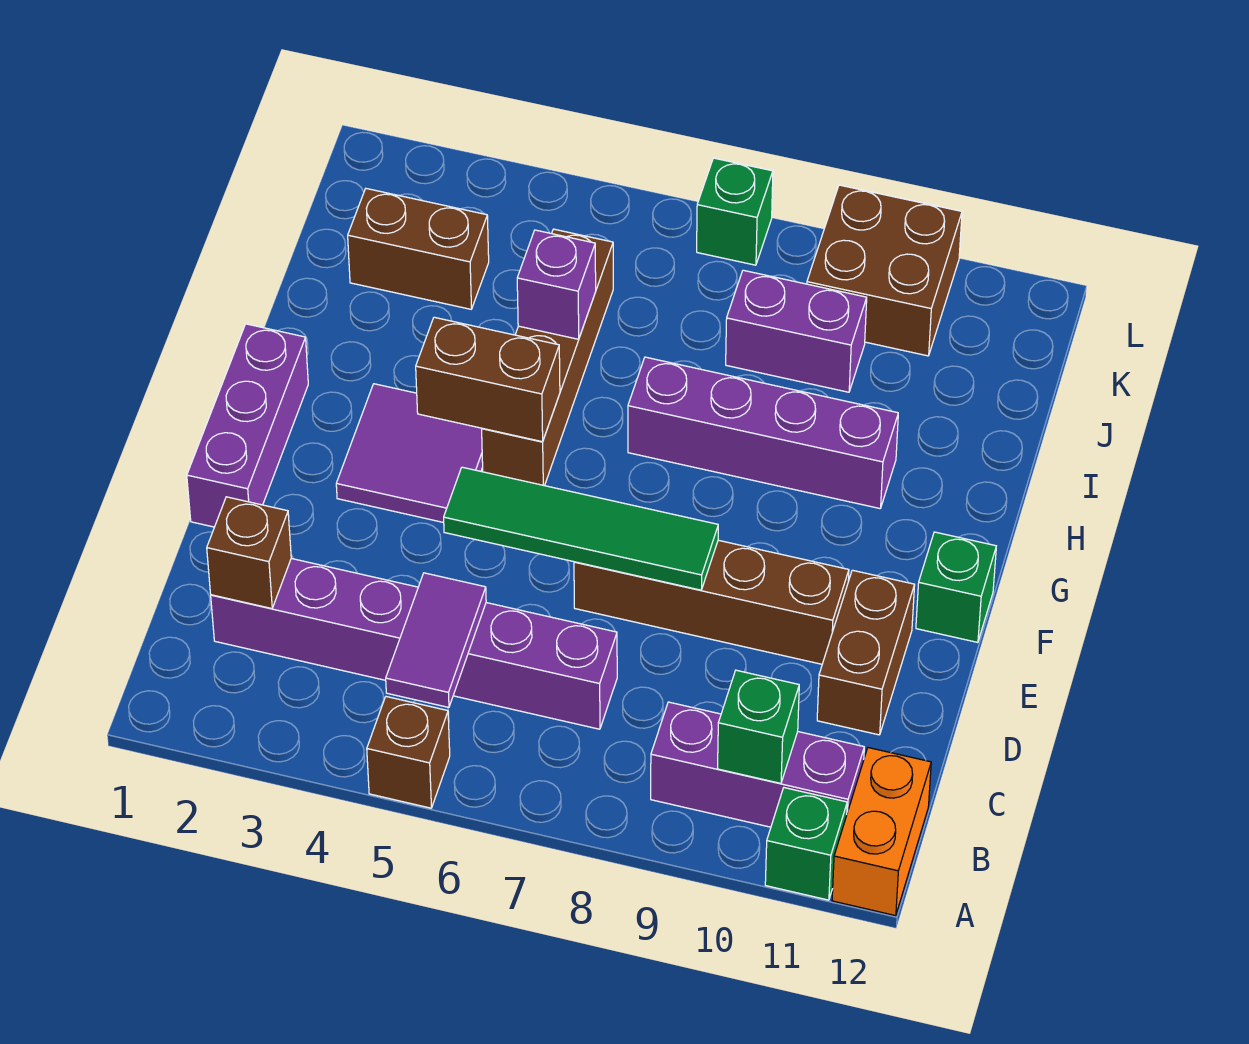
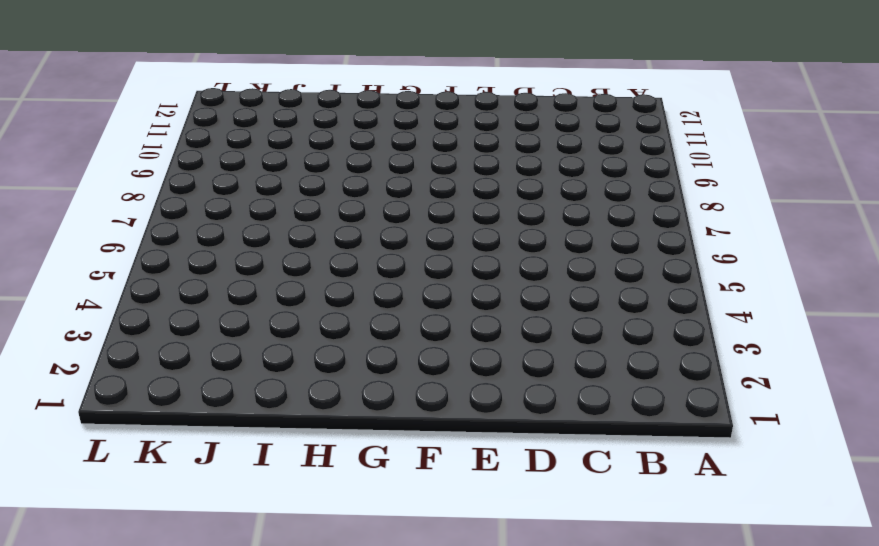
none -> brown 1x1 brick [367,697,450,808]
none -> green 1x1 brick [765,788,847,900]
none -> orange 1x2 brick [832,748,931,916]

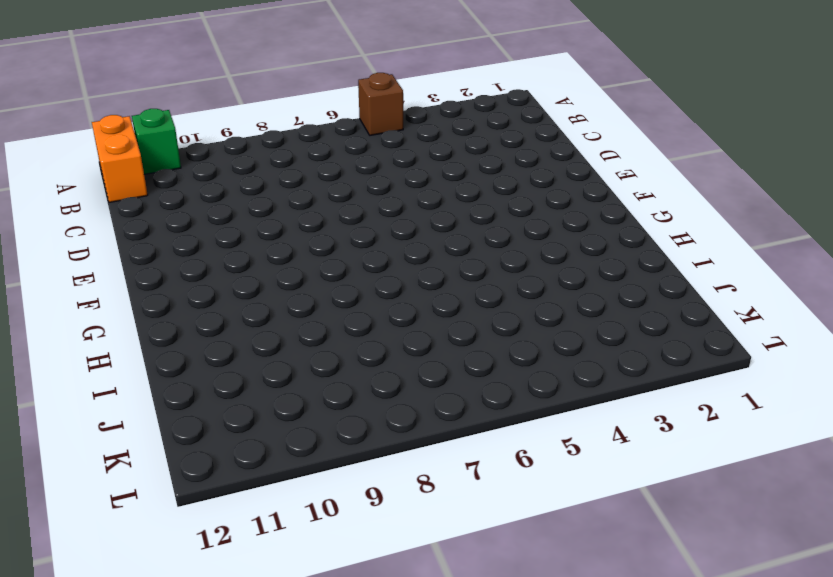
none -> purple 1x3 brick [651,702,864,827]
none -> purple 1x6 brick [211,559,617,729]
none -> brown 1x2 brick [817,570,915,735]

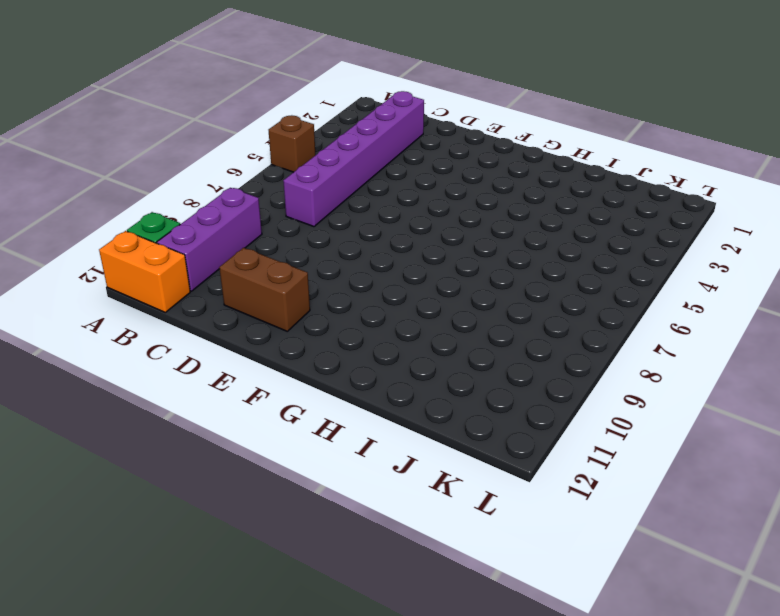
none -> purple 1x3 brick [187,324,308,527]
none -> brown 1x4 brick [574,540,849,664]
none -> purple 2x2 tile [336,384,483,523]

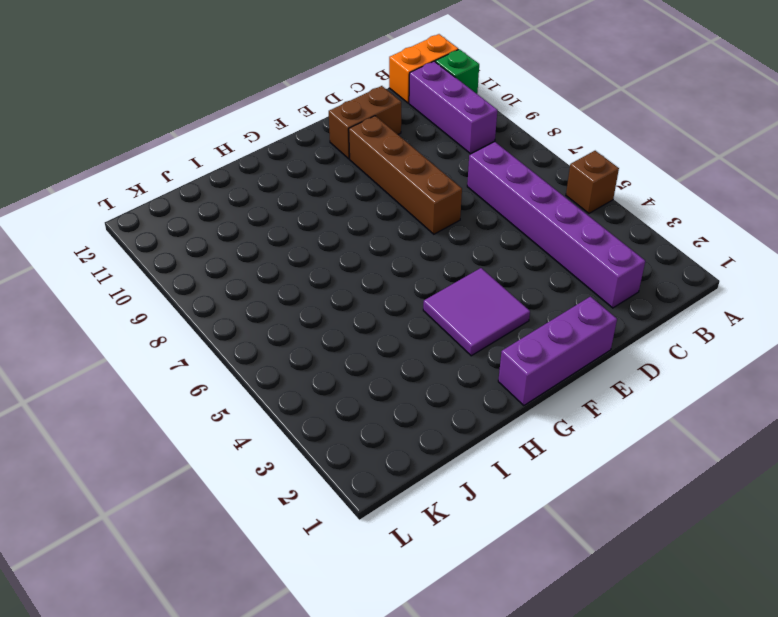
none -> green 1x1 brick [916,532,996,642]
none -> brown 1x4 brick [482,229,613,486]
none -> purple 1x4 brick [628,357,898,508]

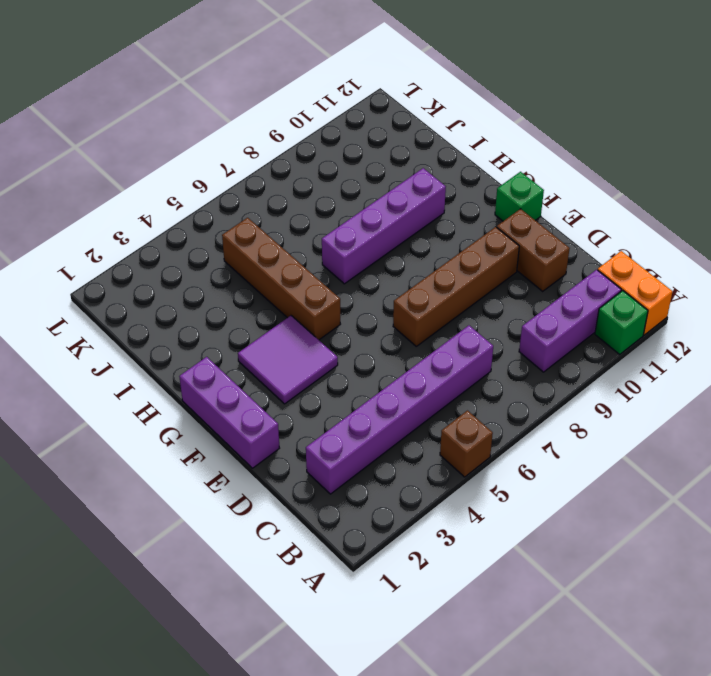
none -> brown 1x2 brick [348,189,489,309]
none -> purple 1x2 brick [726,270,867,392]
none -> brown 2x2 brick [807,185,962,356]

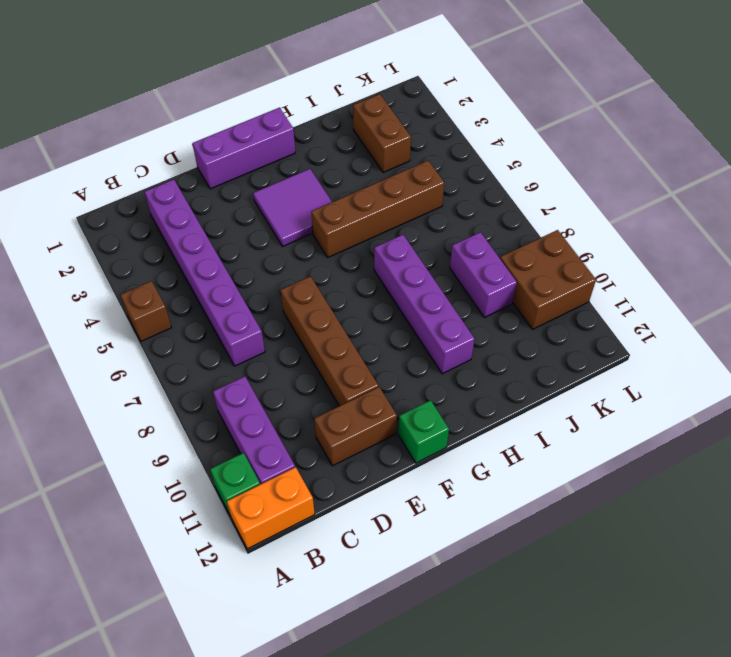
none -> green 1x1 brick [697,158,773,265]
none -> purple 1x2 tile [386,573,486,707]
none -> green 1x1 brick [718,670,799,783]

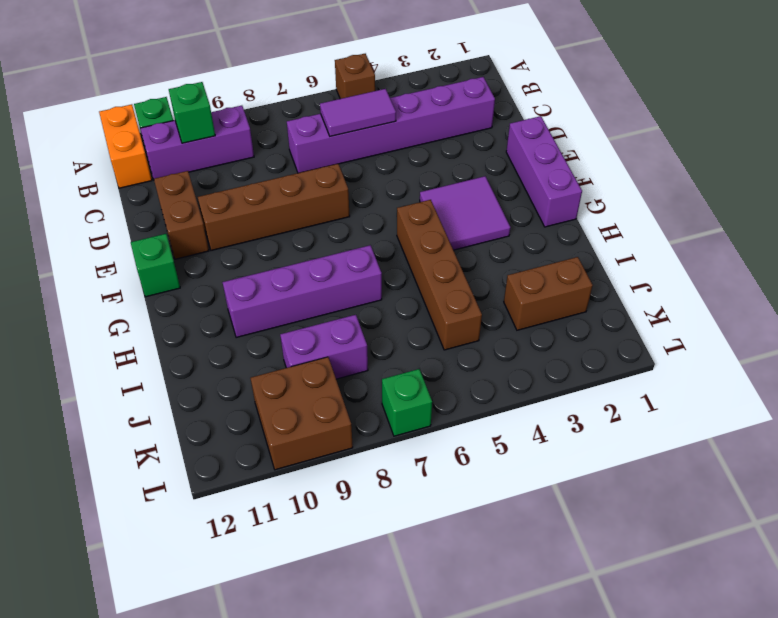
purple 1x2 tile [320,89,396,136] -> purple 1x2 tile turned to [386,573,486,707]
none -> brown 1x1 brick [207,497,291,609]
none -> green 1x4 tile [444,467,718,590]
none -> brown 1x2 brick [416,317,560,442]

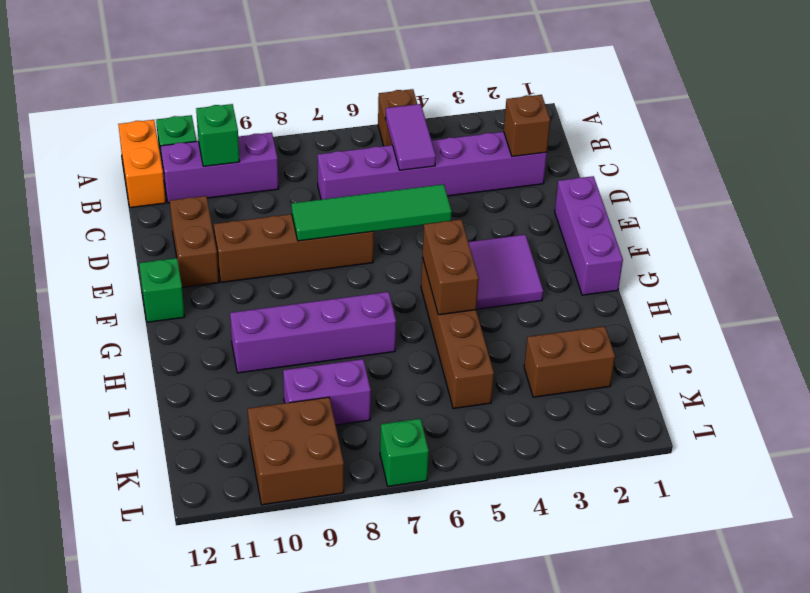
brown 1x2 brick [423,219,479,315] -> brown 1x2 brick turned to [416,317,560,442]
none -> purple 1x1 brick [517,230,596,339]

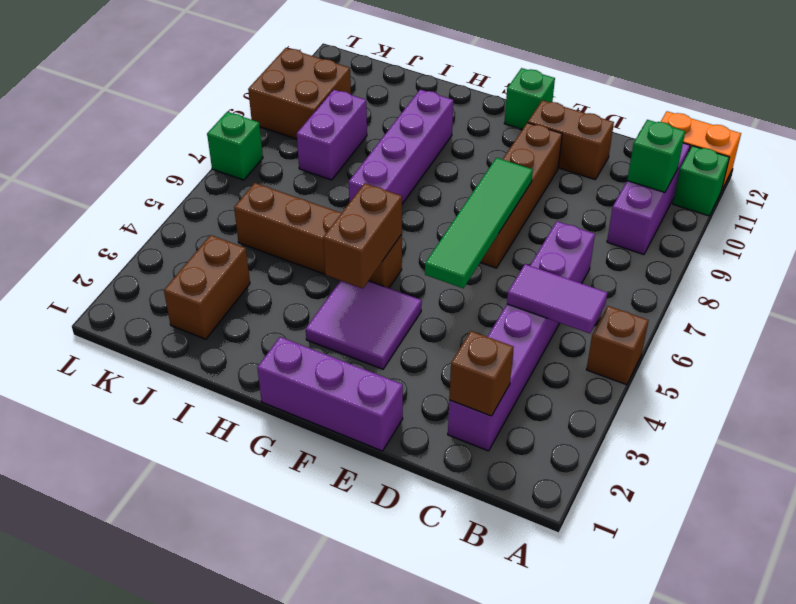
none -> purple 1x1 brick [517,230,596,339]

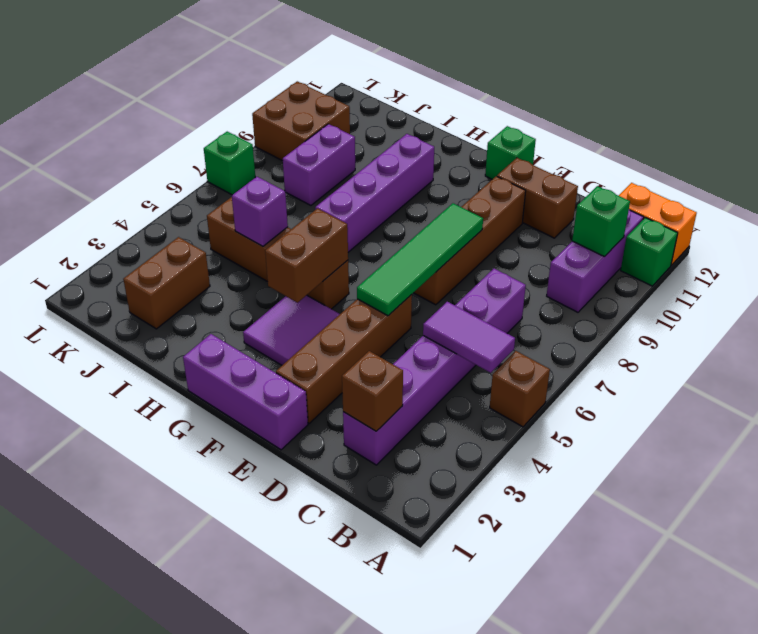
brown 1x4 brick [276,294,412,423] -> none

